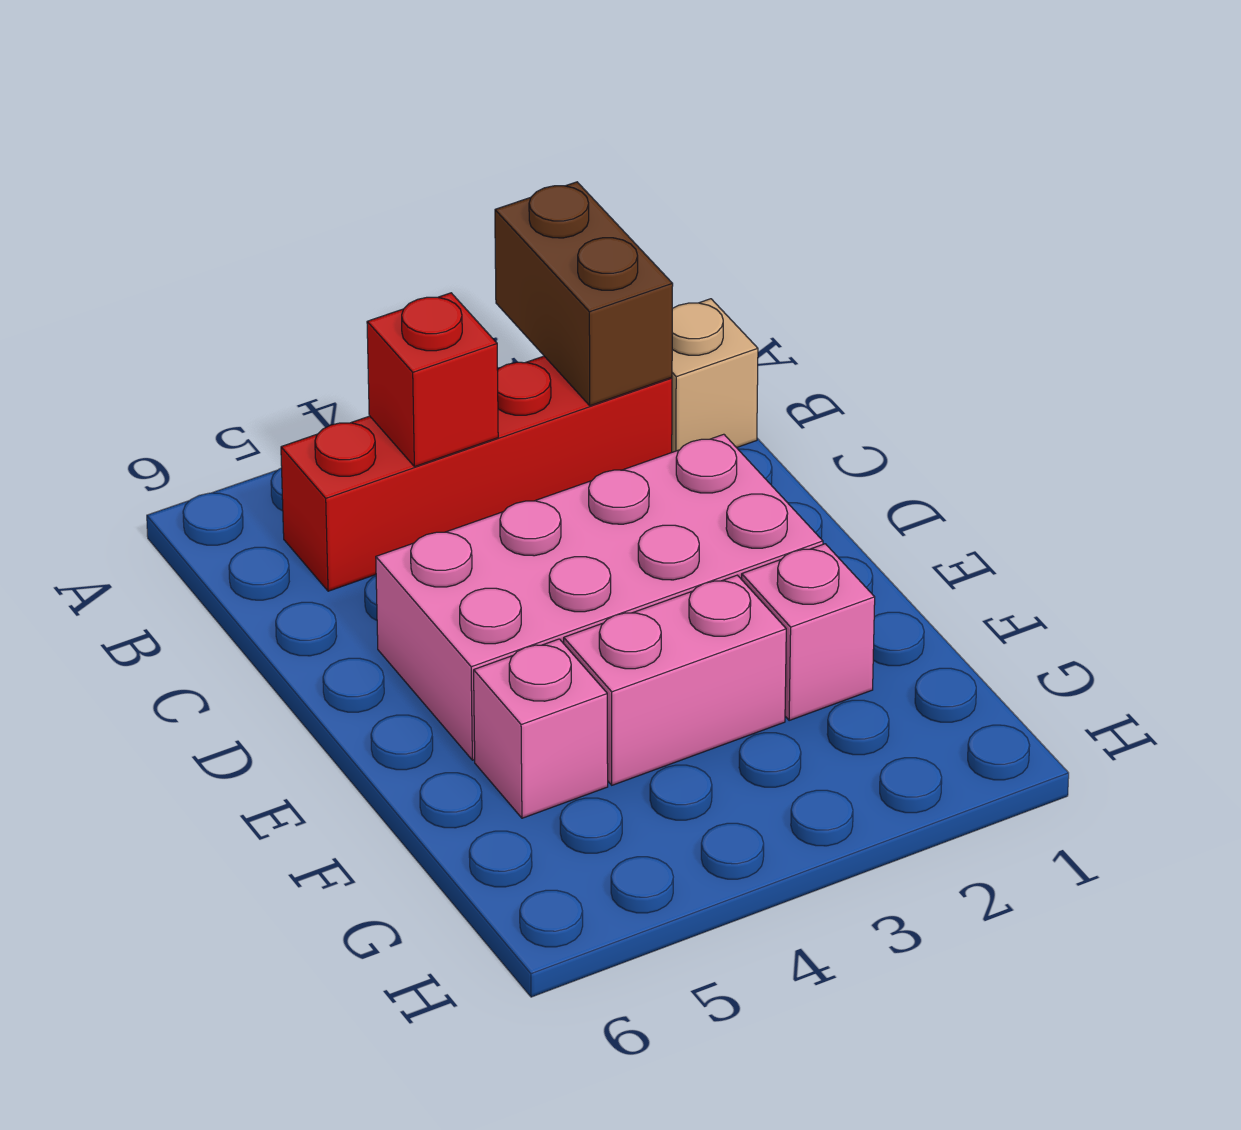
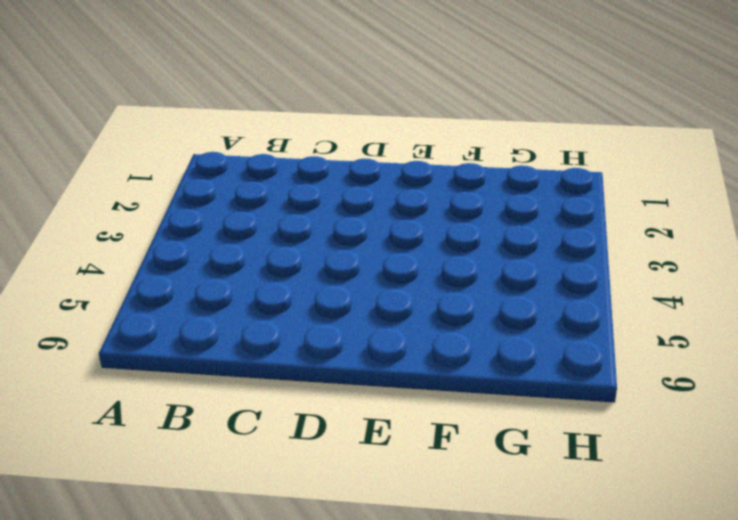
none -> tan 1x1 brick [672,299,758,452]
none -> red 1x4 brick [281,356,672,591]

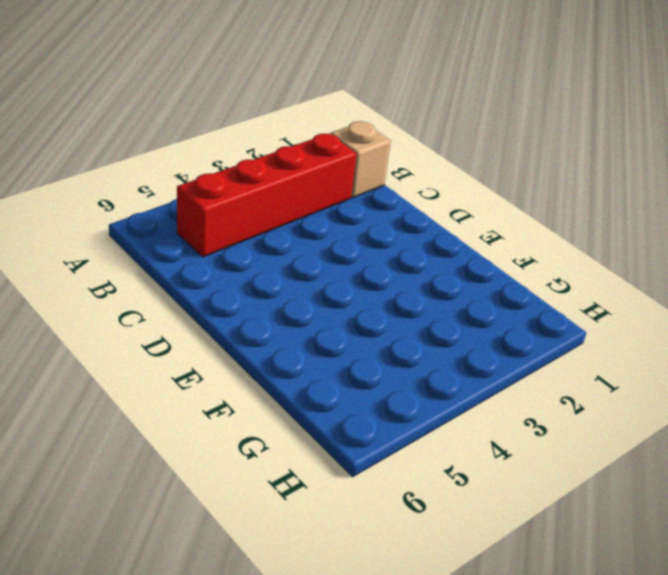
none -> pink 2x4 brick [376,434,823,760]
none -> pink 1x1 brick [742,544,875,720]

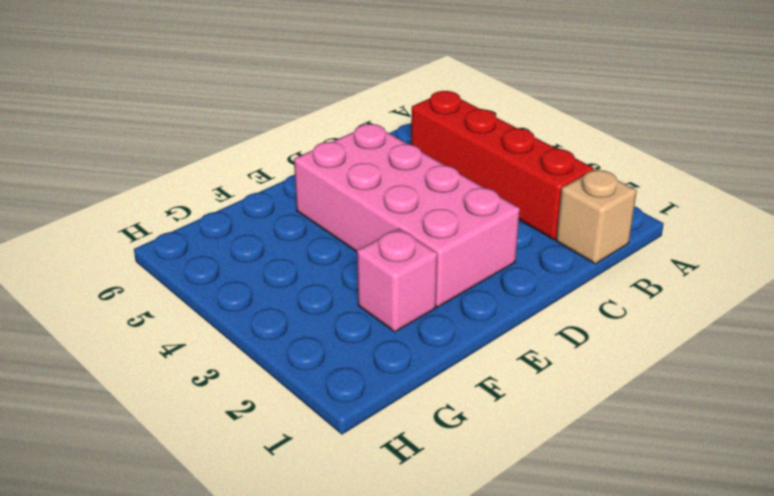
none -> pink 1x2 brick [564,575,786,785]
none -> pink 1x1 brick [474,639,608,818]

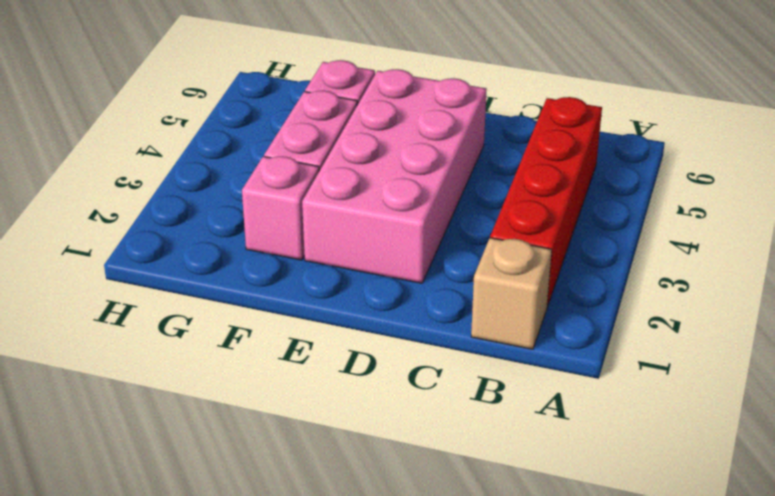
none -> brown 1x2 brick [495,182,673,406]
none -> red 1x1 brick [367,293,498,467]

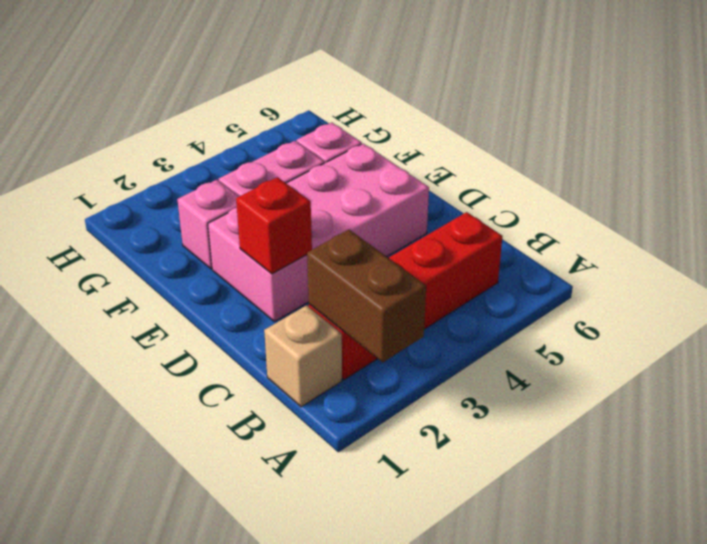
red 1x1 brick [236,177,312,274] -> red 1x1 brick moved to [367,293,498,467]

